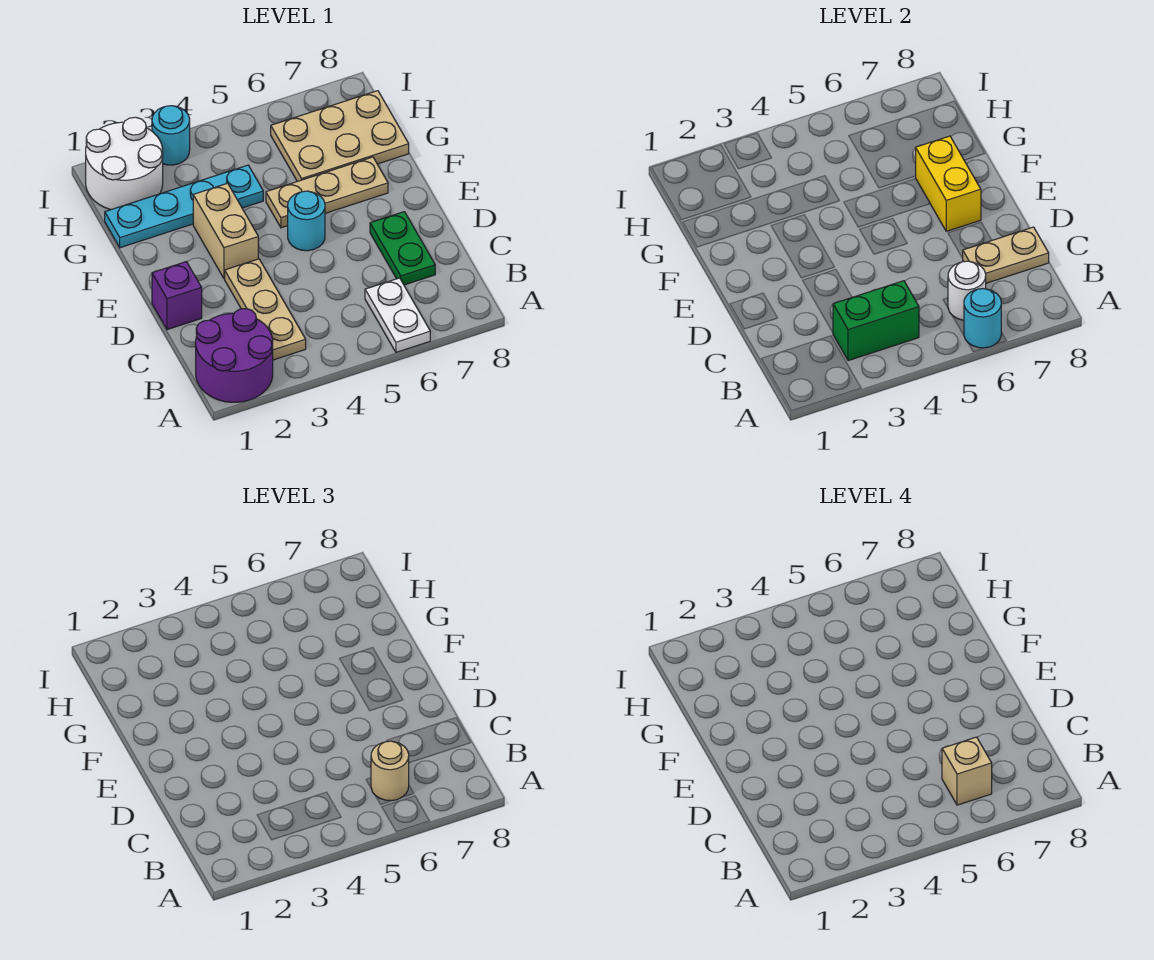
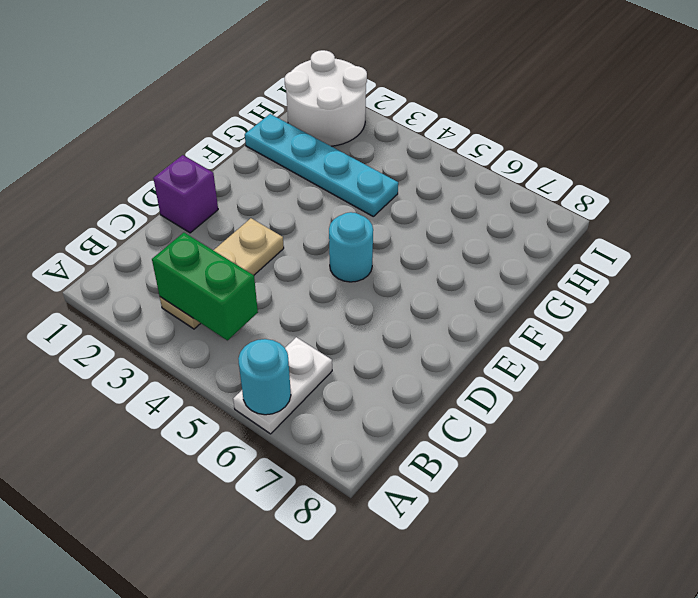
none -> purple 2x2 round brick [196,309,273,402]
none -> green 1x2 plate [370,212,435,285]
none -> tan 1x2 brick [193,183,258,279]

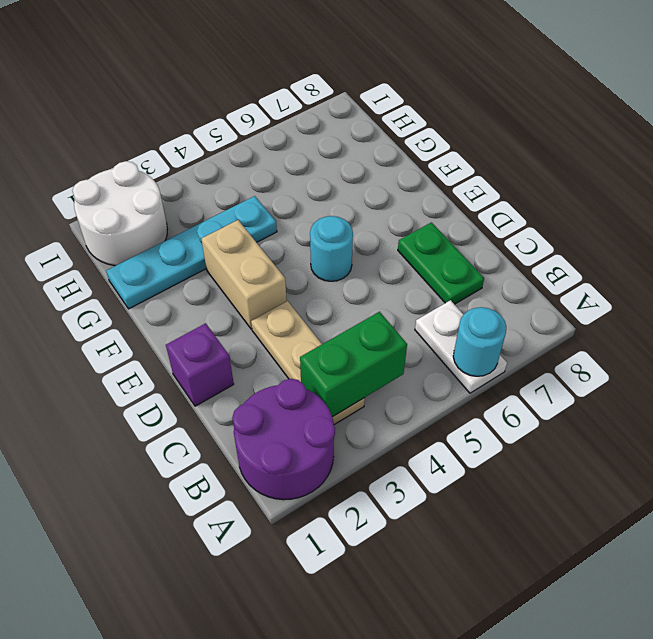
none -> tan 1x3 plate [266,157,388,228]
none -> tan 2x3 plate [271,91,409,181]
none -> cyan 1x1 round brick [152,106,190,165]

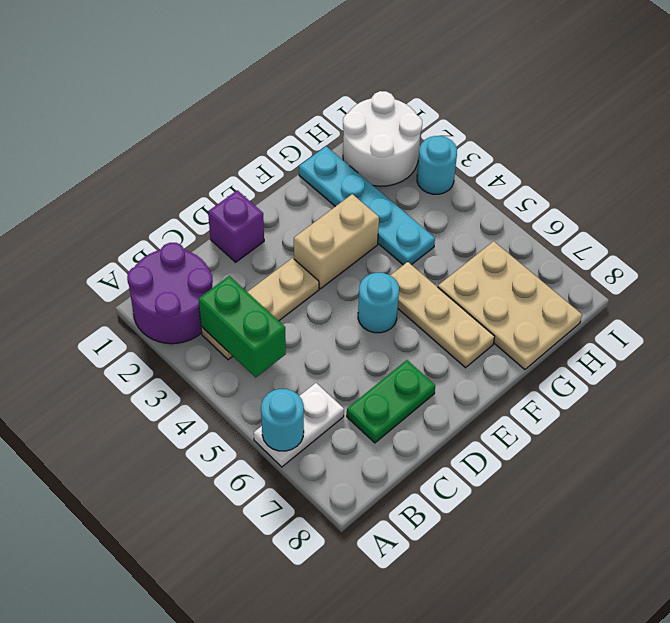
none -> white 1x1 round brick [948,261,986,320]
none -> tan 1x2 plate [963,227,1049,283]
none -> yellow 1x2 brick [916,136,981,231]

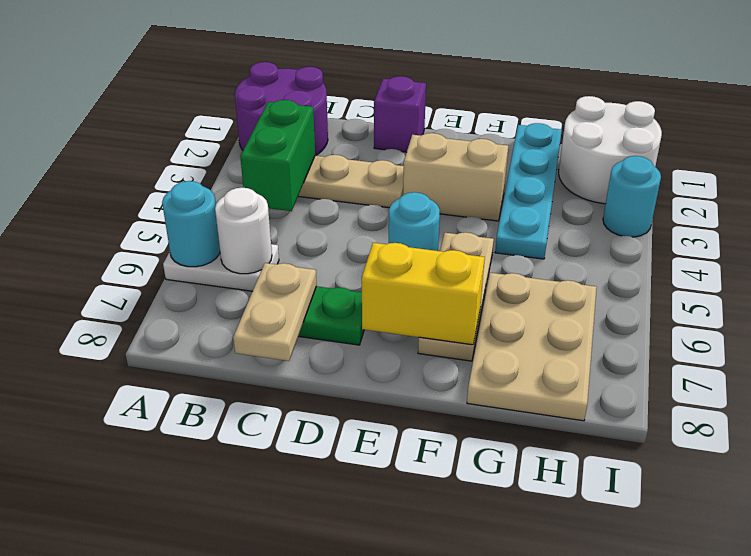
none -> tan 1x1 round brick [371,741,409,800]
none -> tan 1x1 brick [942,737,992,805]

